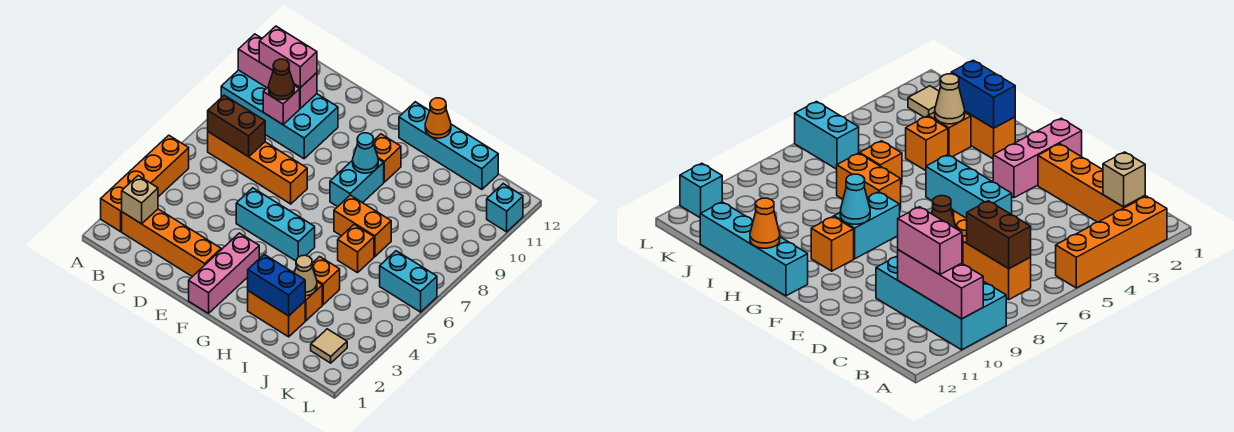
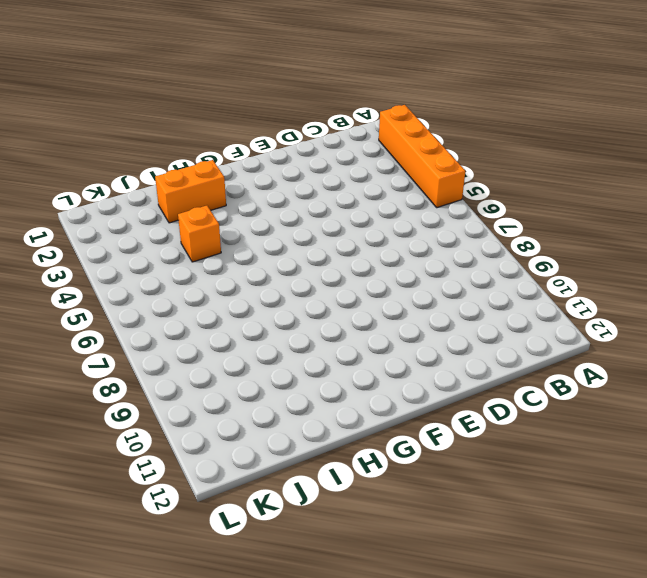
none -> cyan 2x4 brick [221,70,338,159]
none -> orange 1x4 brick [122,209,221,277]
none -> orange 1x4 brick [208,132,307,204]

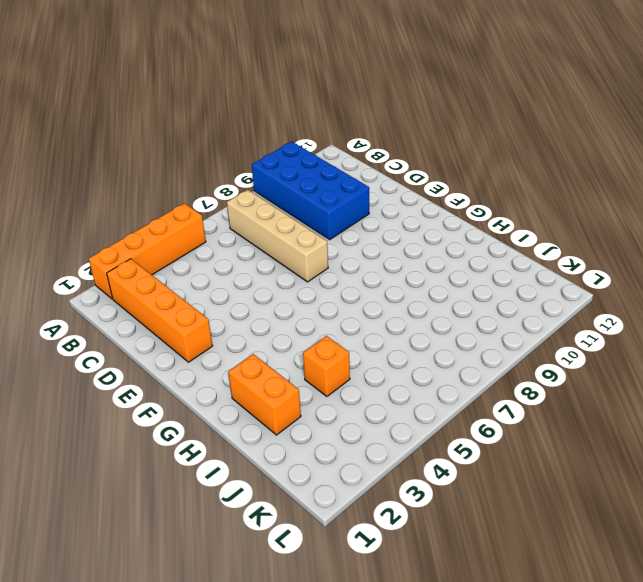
blue 2x4 brick [252,141,369,240] -> cyan 2x4 brick [221,70,338,159]
tan 1x4 brick [227,190,328,282] -> orange 1x4 brick [208,132,307,204]
none -> cyan 1x3 brick [236,188,315,261]
none -> pink 1x3 brick [189,233,259,313]
none -> cyan 1x2 brick [330,159,384,207]

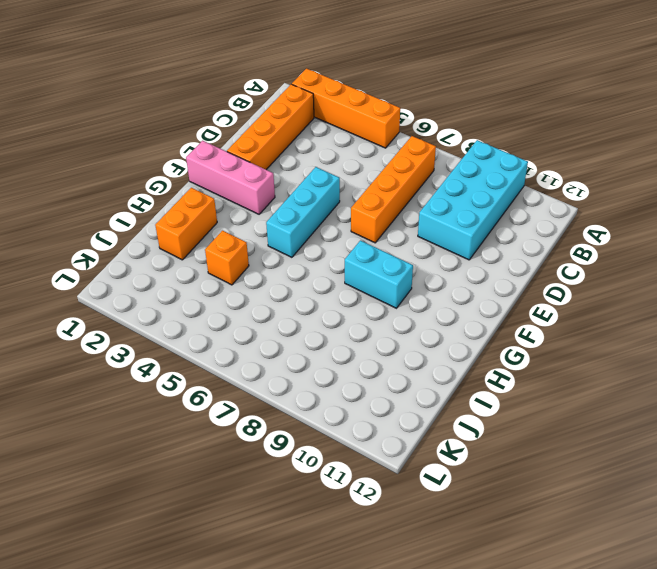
none -> orange 1x1 brick [374,134,401,182]
none -> cyan 1x4 brick [399,102,498,189]
none -> orange 1x2 brick [334,195,391,257]

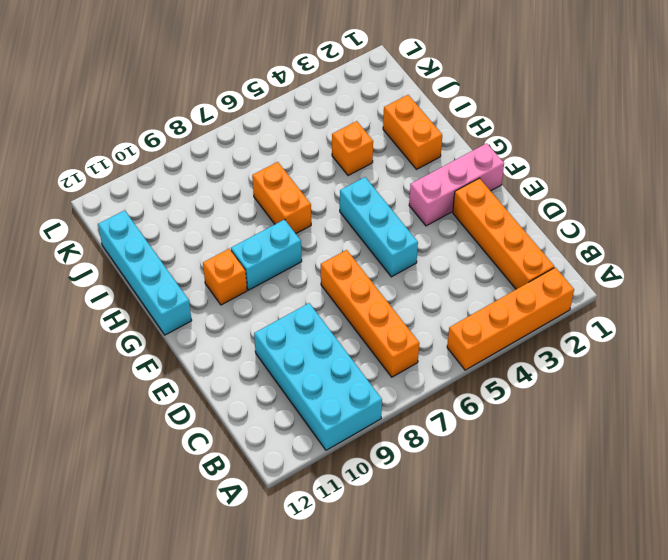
none -> orange 1x1 brick [305,282,322,321]
none -> orange 1x1 brick [338,225,374,273]
none -> tan 1x1 tile [311,329,347,363]

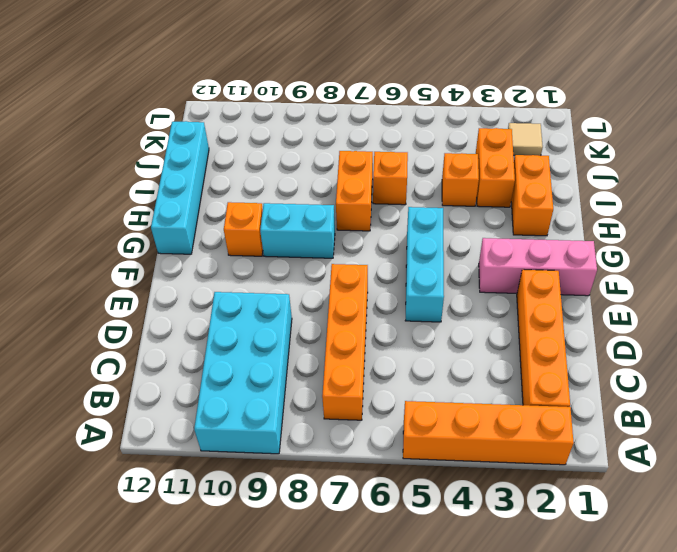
orange 1x2 brick [476,128,515,207] -> orange 1x1 brick [305,282,322,321]
none -> cyan 1x2 brick [380,251,437,312]
none -> cyan 1x1 brick [487,184,523,232]
none -> pink 1x3 brick [238,34,317,108]

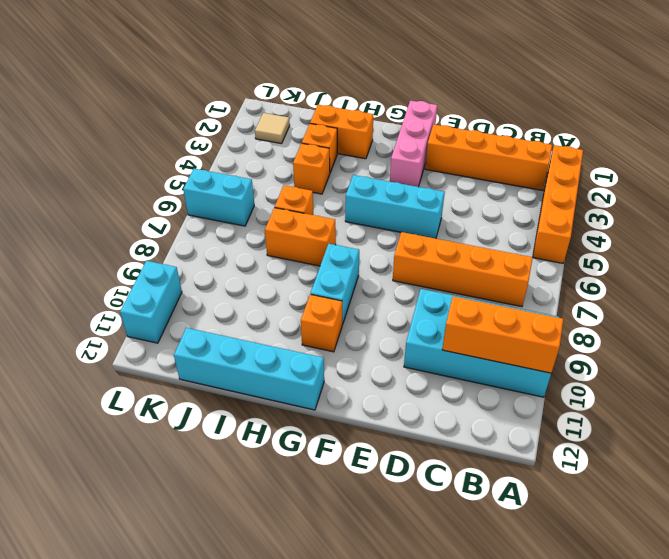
orange 1x3 brick [442,297,563,373] -> pink 1x3 brick [238,34,317,108]
cyan 1x2 brick [120,261,182,343] -> cyan 1x1 brick [487,184,523,232]
none -> tan 1x1 brick [122,176,158,224]
none -> brown 1x2 brick [208,95,265,157]
none -> pink 1x1 brick [263,86,300,124]

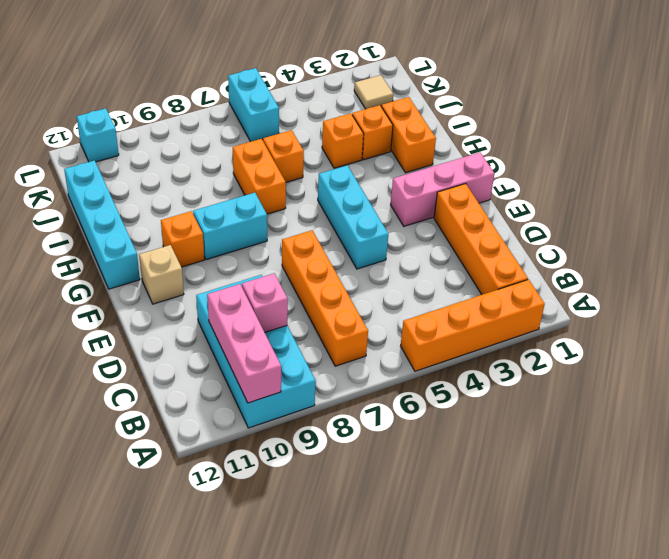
tan 1x1 brick [139,245,184,304] -> tan 1x1 brick moved to [122,176,158,224]
none -> brown 1x2 brick [208,95,265,157]
none -> cyan 1x1 cone [353,133,378,173]
none -> blue 1x2 brick [248,254,305,316]

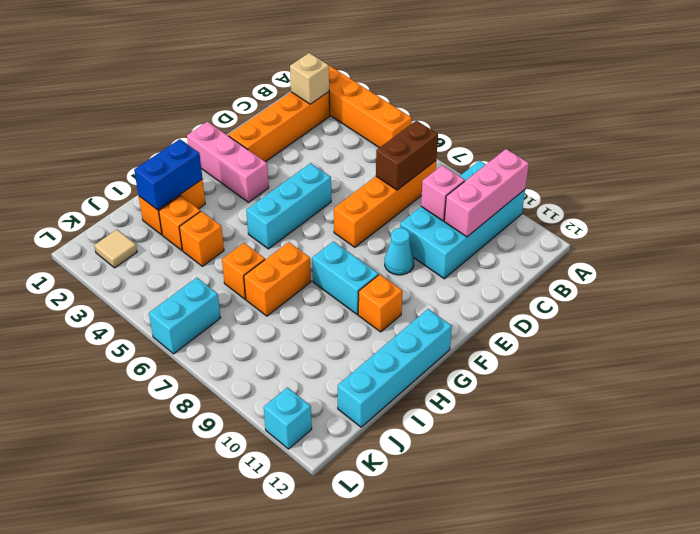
cyan 1x1 cone [385,228,414,275] -> cyan 1x1 cone moved to [353,133,378,173]
none -> orange 1x1 cone [425,98,451,138]
none -> tan 1x1 cone [294,255,317,296]
none -> pink 1x2 brick [259,26,317,88]

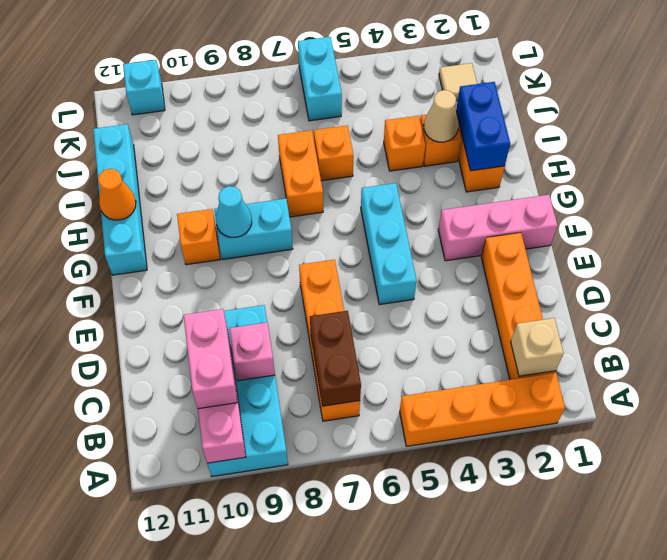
none -> brown 1x1 cone [269,59,294,100]

